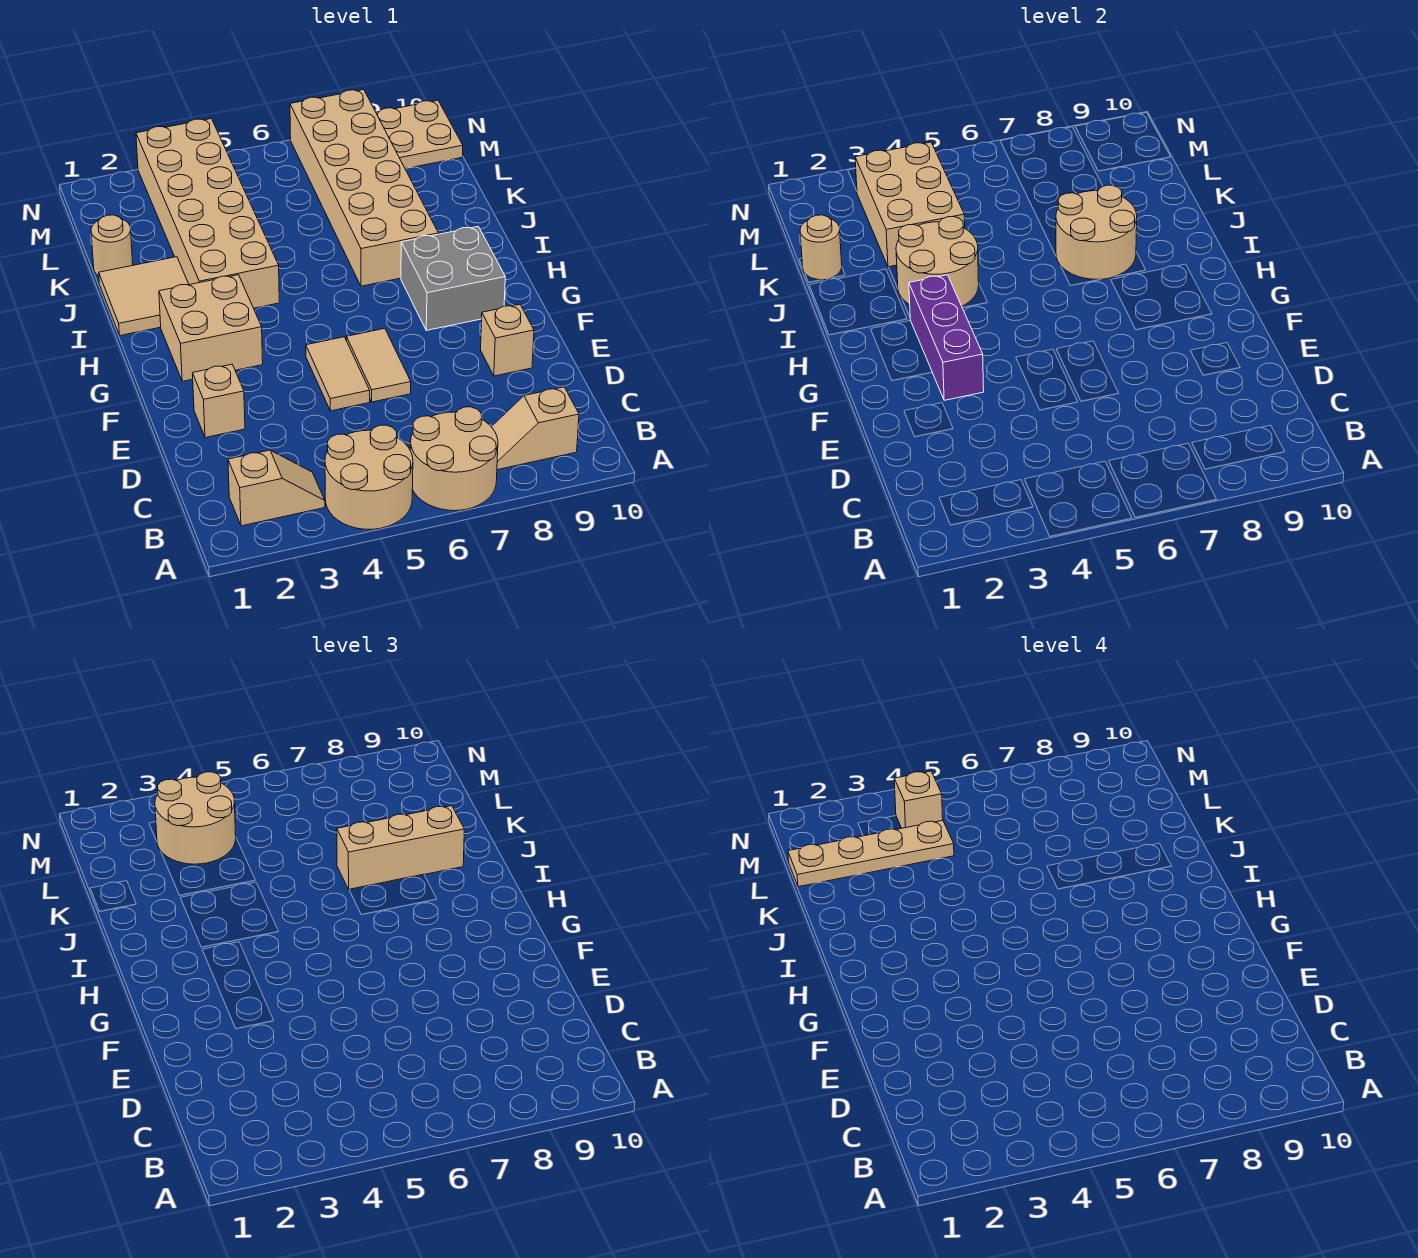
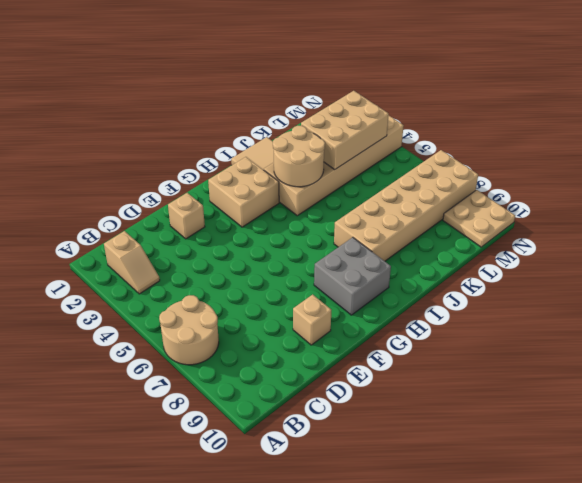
none -> tan 2x2 round brick [325,425,413,529]
none -> tan 1x2 slope [492,387,579,470]
none -> tan 1x2 tile [306,337,370,411]

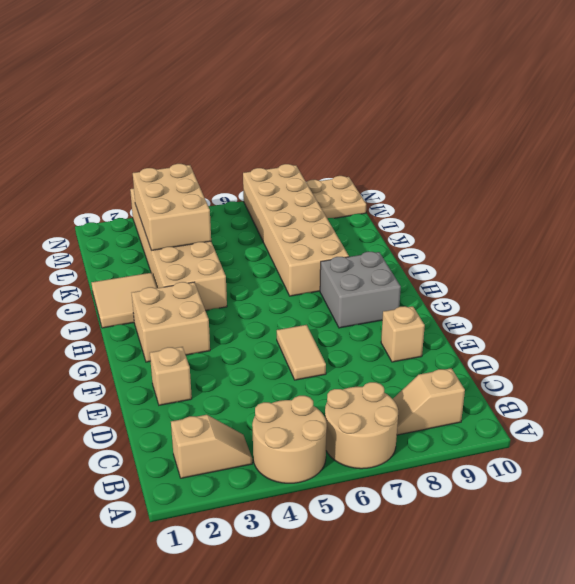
none -> tan 1x2 tile [306,337,370,411]
none -> tan 1x1 round brick [91,215,133,276]
none -> purple 1x3 brick [909,275,984,400]

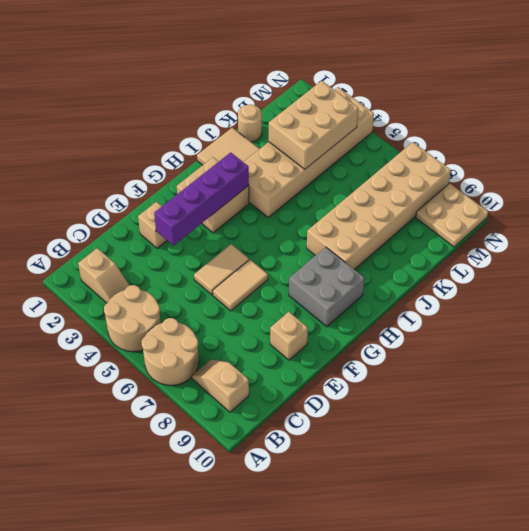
purple 1x4 brick [154,152,249,246] -> purple 1x3 brick [909,275,984,400]
none -> tan 2x2 round brick [896,217,979,306]
none -> tan 2x2 round brick [1056,185,1137,279]
none -> tan 1x1 round brick [800,215,842,280]

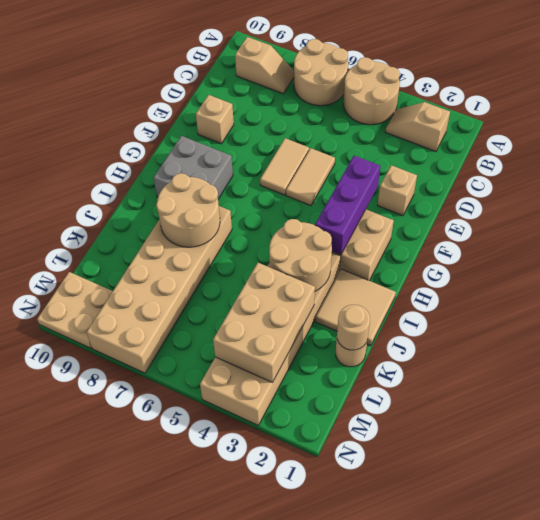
none -> tan 1x3 brick [337,806,464,889]
none -> tan 2x2 round brick [155,772,236,864]
none -> tan 1x4 plate [788,820,954,887]

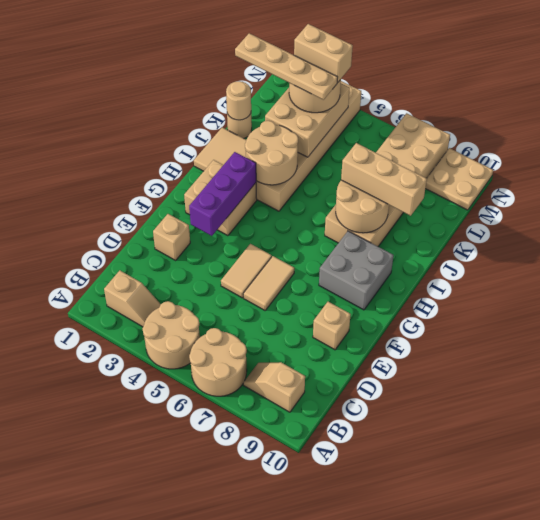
tan 1x2 brick [294,24,353,83] -> tan 1x1 brick [894,771,943,828]

